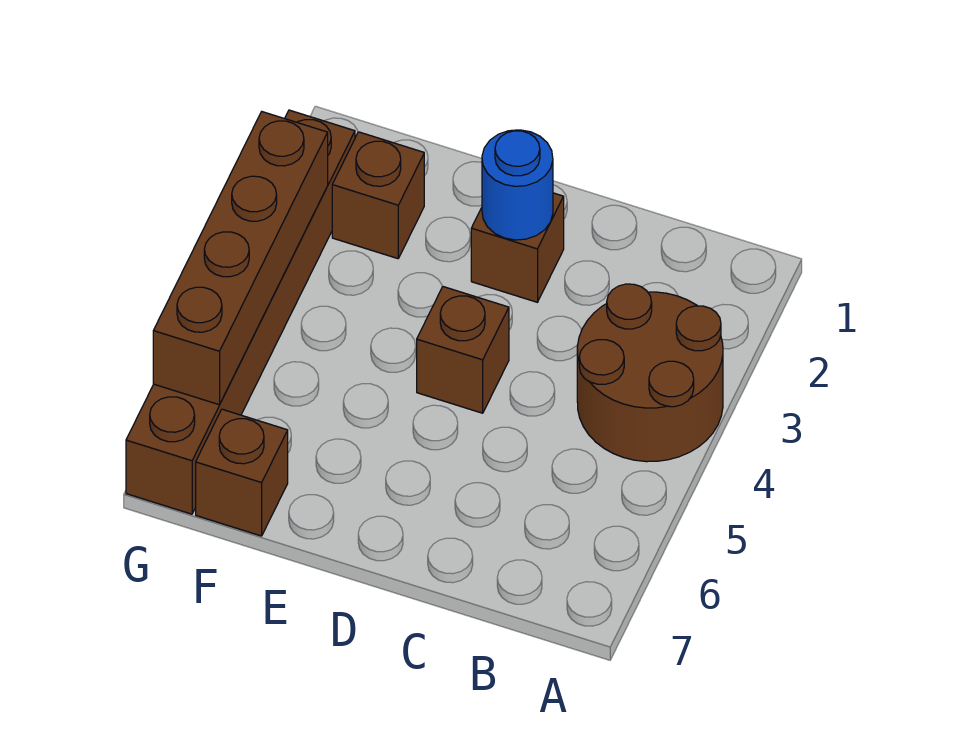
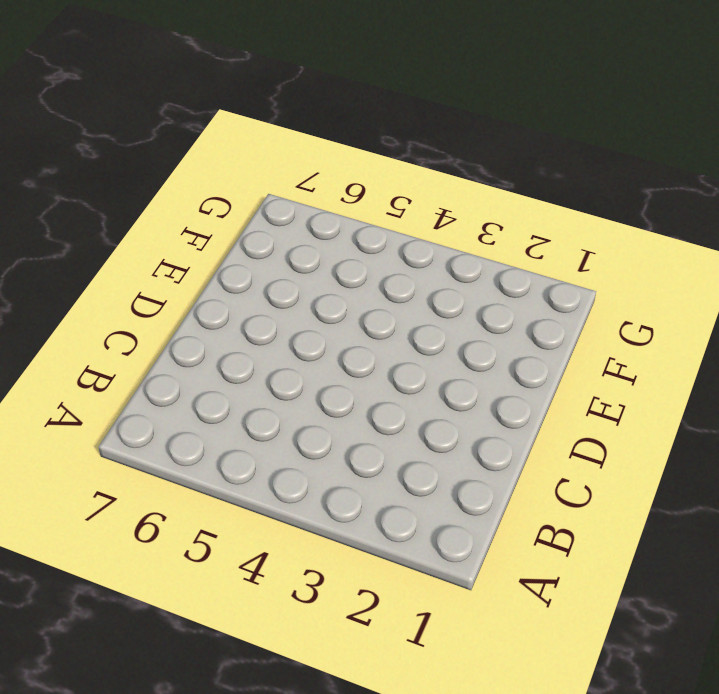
none -> brown 2x2 round brick [577,284,723,462]
none -> brown 1x1 brick [471,193,564,302]

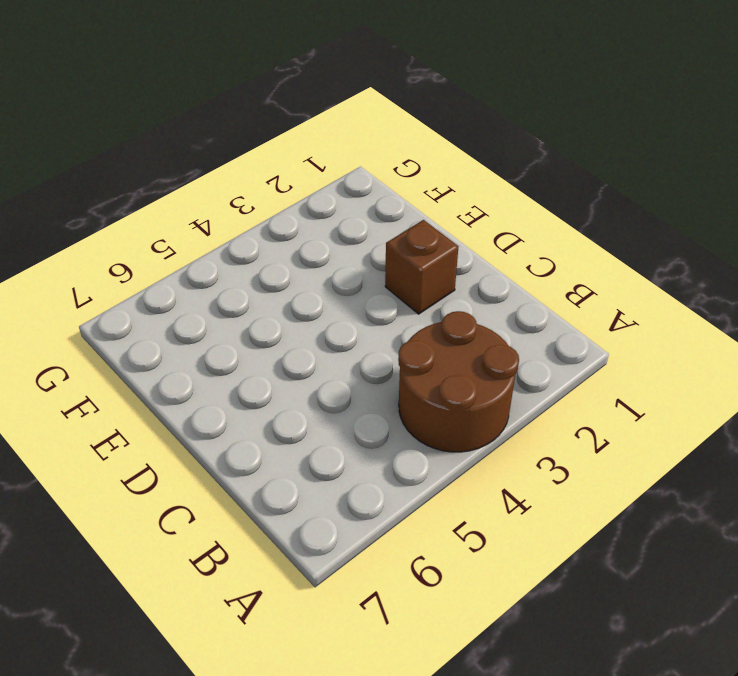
none -> brown 1x1 brick [417,287,509,413]
none -> brown 1x1 brick [332,132,424,259]

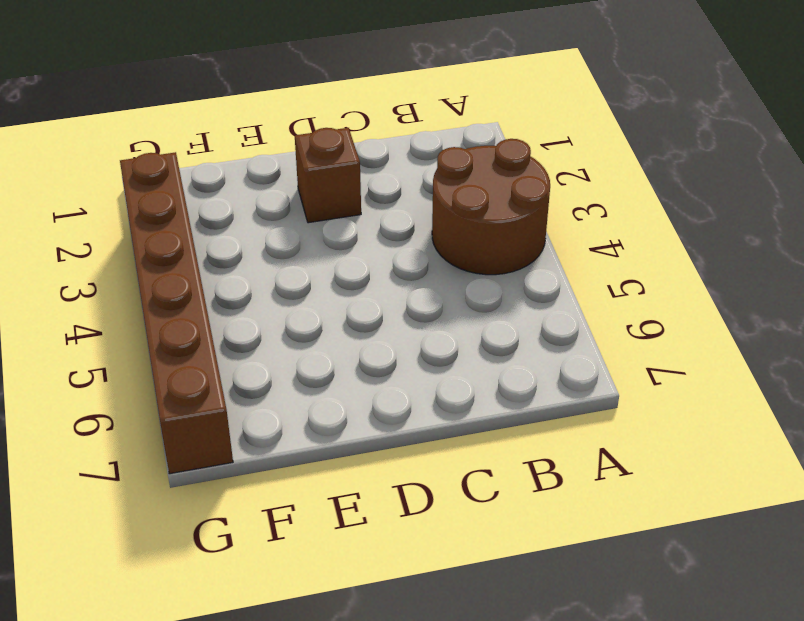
none -> brown 1x1 brick [417,287,509,413]
none -> brown 1x1 brick [332,132,424,259]

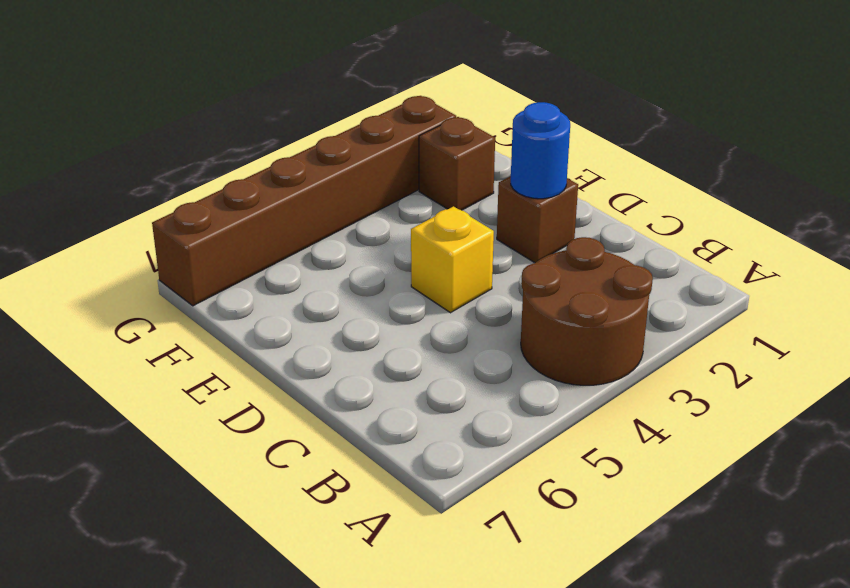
yellow 1x1 brick [411,206,494,313] -> brown 1x1 brick [417,287,509,413]
none -> brown 1x1 brick [196,409,288,536]
none -> brown 1x4 brick [153,112,328,405]

